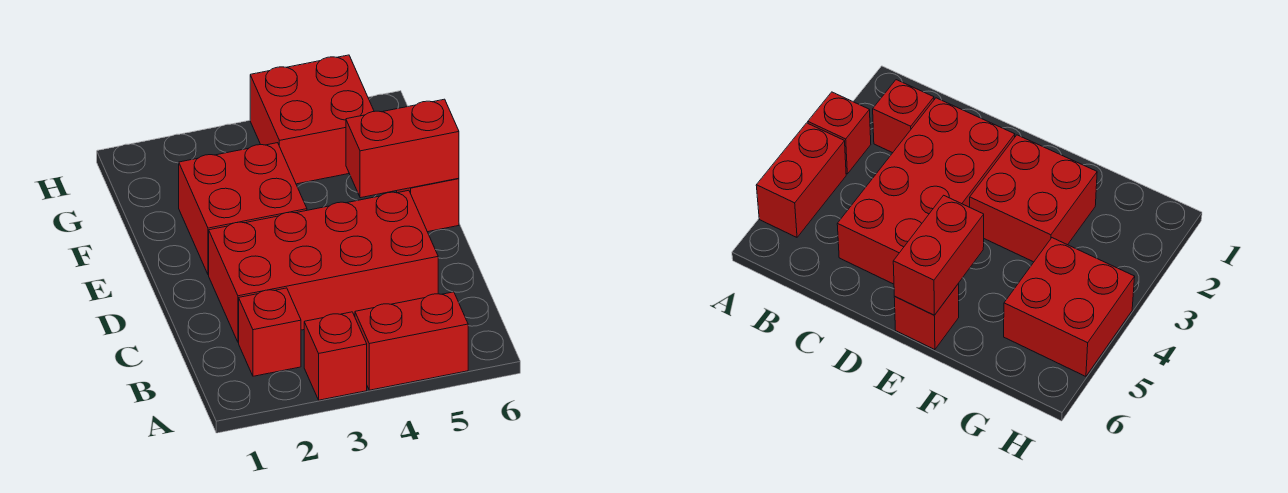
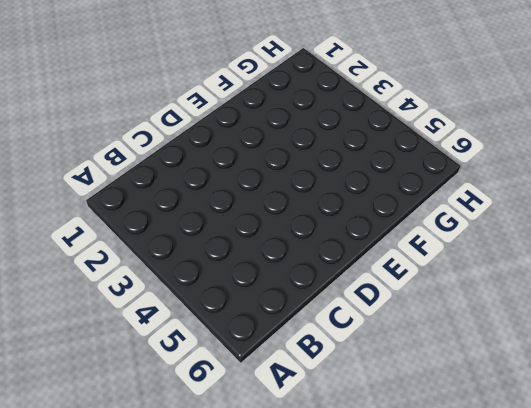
none -> red 1x1 brick [304,312,367,400]
none -> red 1x2 brick [355,292,468,390]

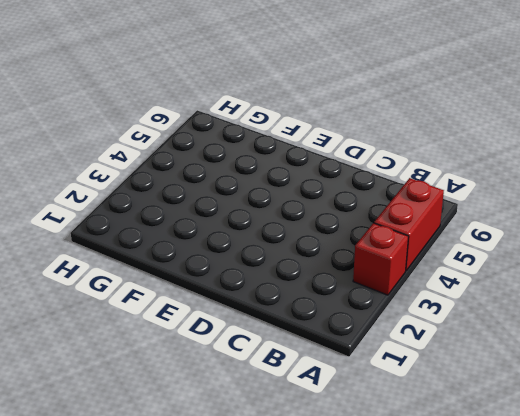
none -> red 1x1 brick [239,288,301,376]
none -> red 2x4 brick [209,190,438,343]

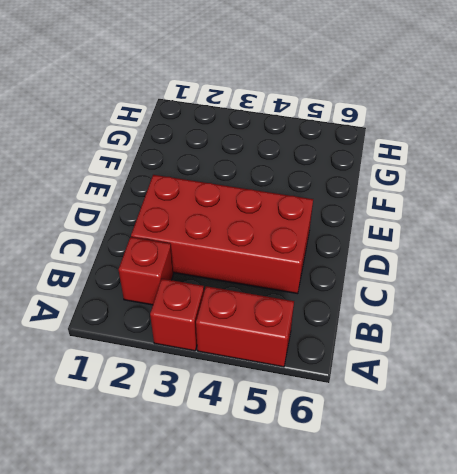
none -> red 2x2 brick [179,143,307,275]
none -> red 1x1 brick [397,178,459,232]

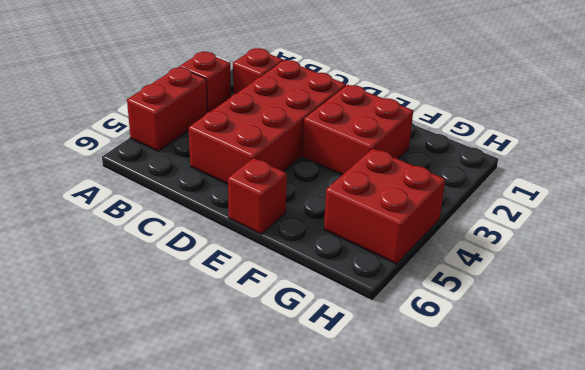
none -> red 1x2 brick [346,99,459,198]

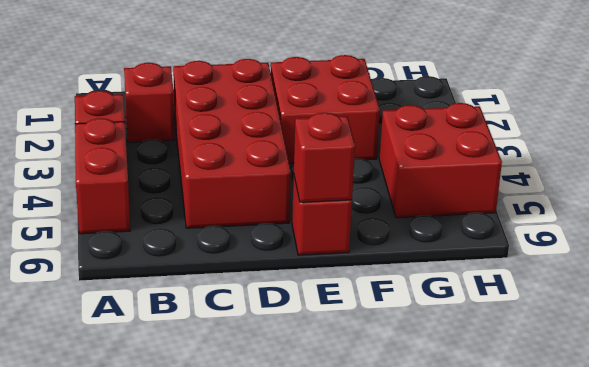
red 1x1 brick [294,113,355,202] -> red 1x2 brick [346,99,459,198]

